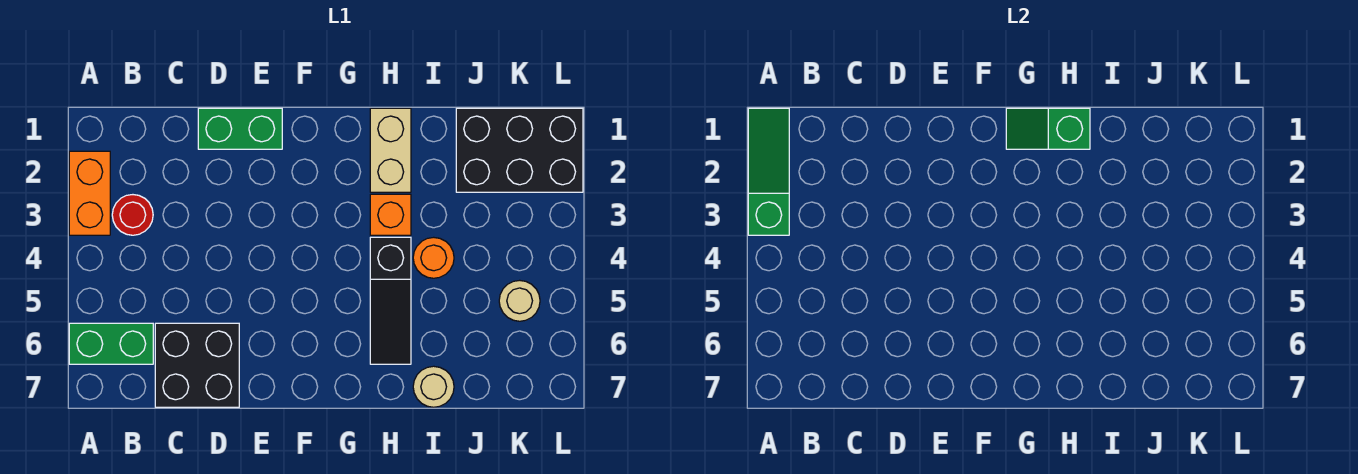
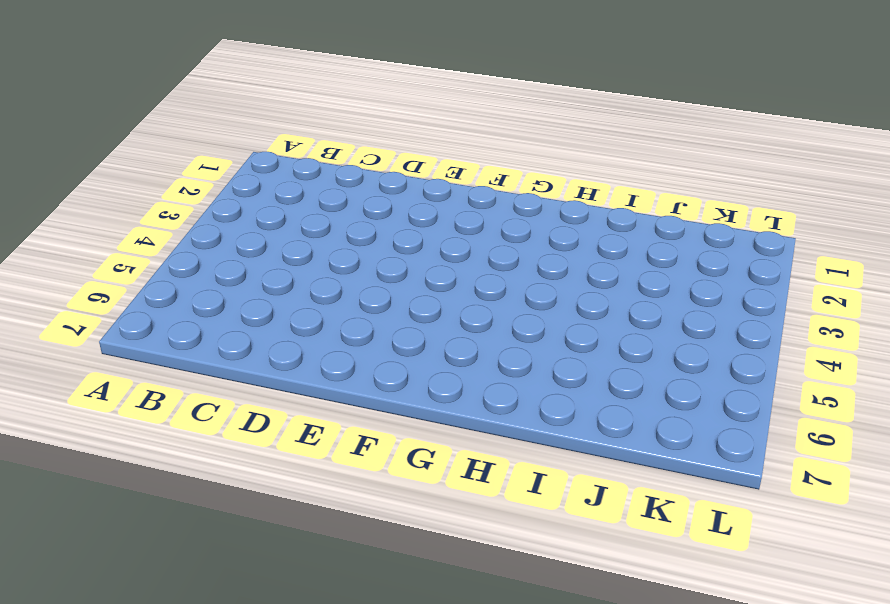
none -> orange 1x2 brick [69,151,110,235]
none -> green 1x2 brick [69,323,153,364]
none -> red 1x1 round brick [112,195,153,235]

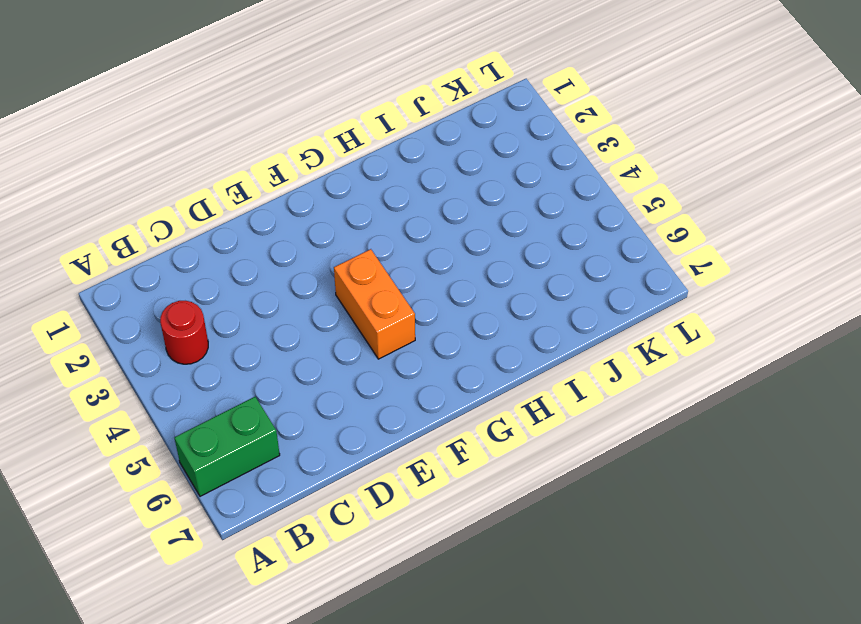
orange 1x2 brick [334,249,415,359] -> orange 1x2 brick moved to [69,151,110,235]
none -> black 2x2 brick [155,323,239,407]
none -> green 1x2 brick [198,108,282,149]
none -> tan 1x2 brick [370,108,411,192]

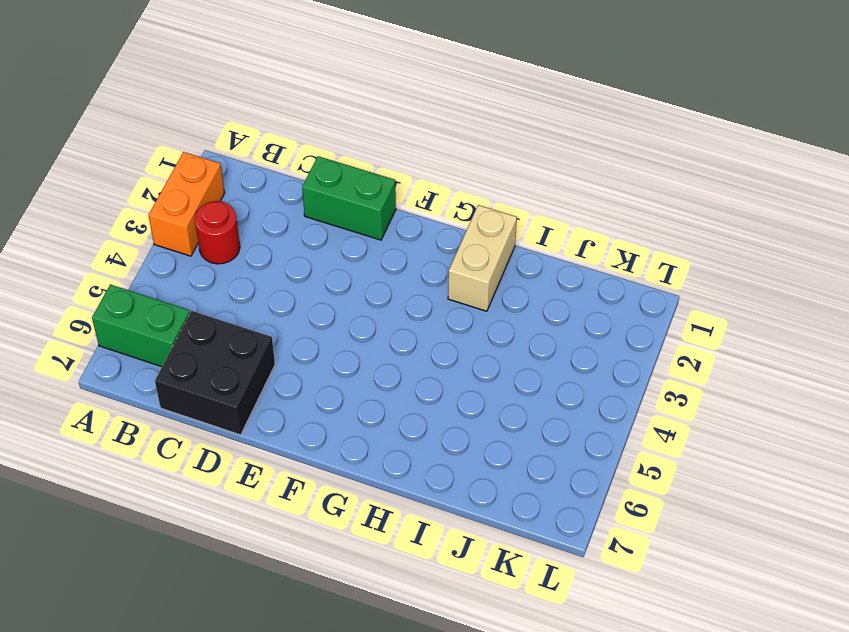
none -> orange 1x1 brick [370,194,411,235]
none -> black 1x3 slope [370,237,411,364]
none -> orange 1x1 round brick [413,237,454,278]

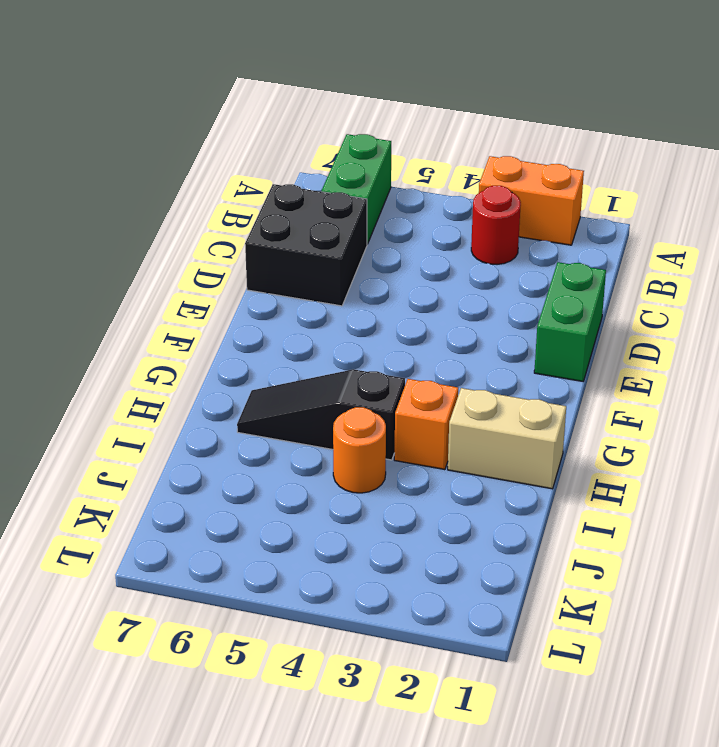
none -> tan 1x1 round brick [413,366,454,407]
none -> black 2x3 brick [456,108,583,192]
none -> tan 1x1 round brick [499,280,540,321]

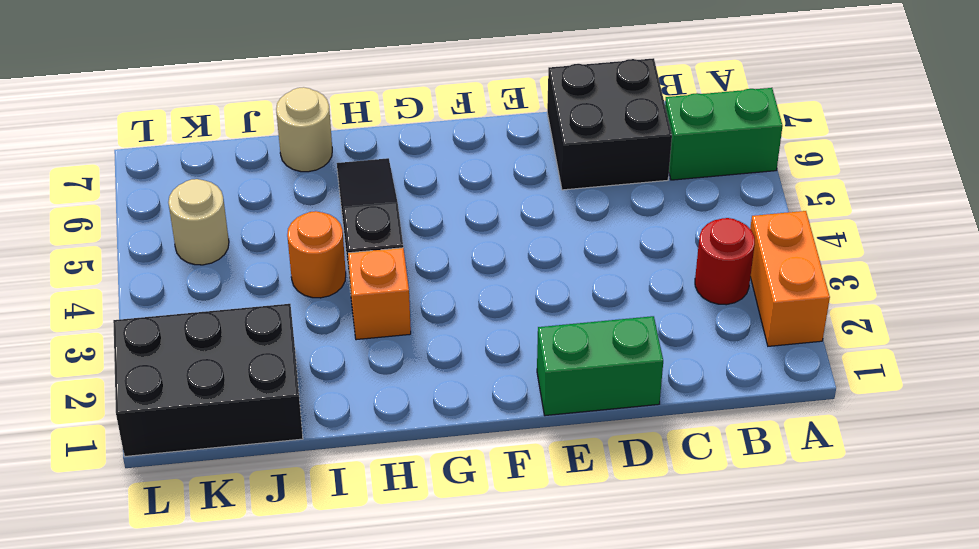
none -> tan 1x2 brick [370,108,411,192]
none -> green 1x3 slope [748,108,789,235]
none -> green 1x2 slope [1006,108,1090,149]

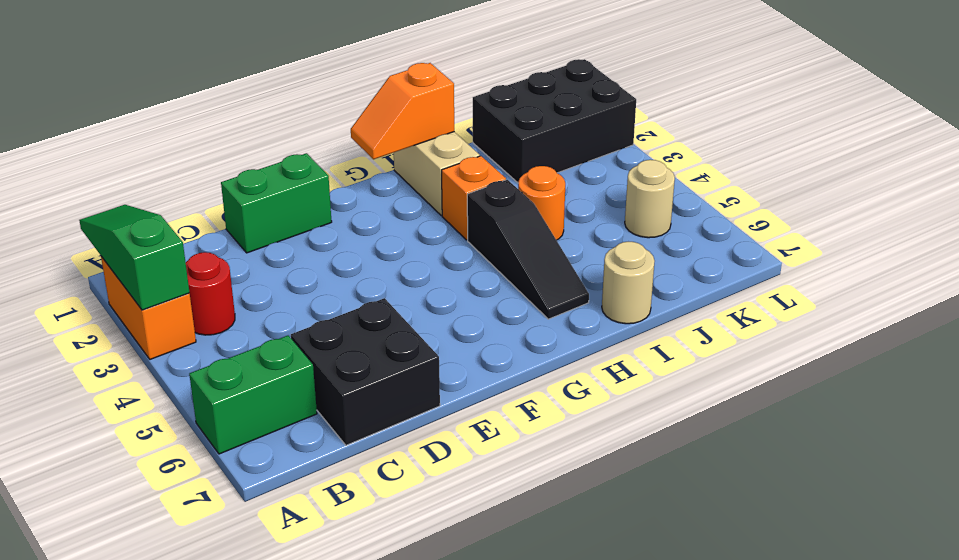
orange 1x2 slope [351,63,454,159] -> green 1x2 slope [1006,108,1090,149]

